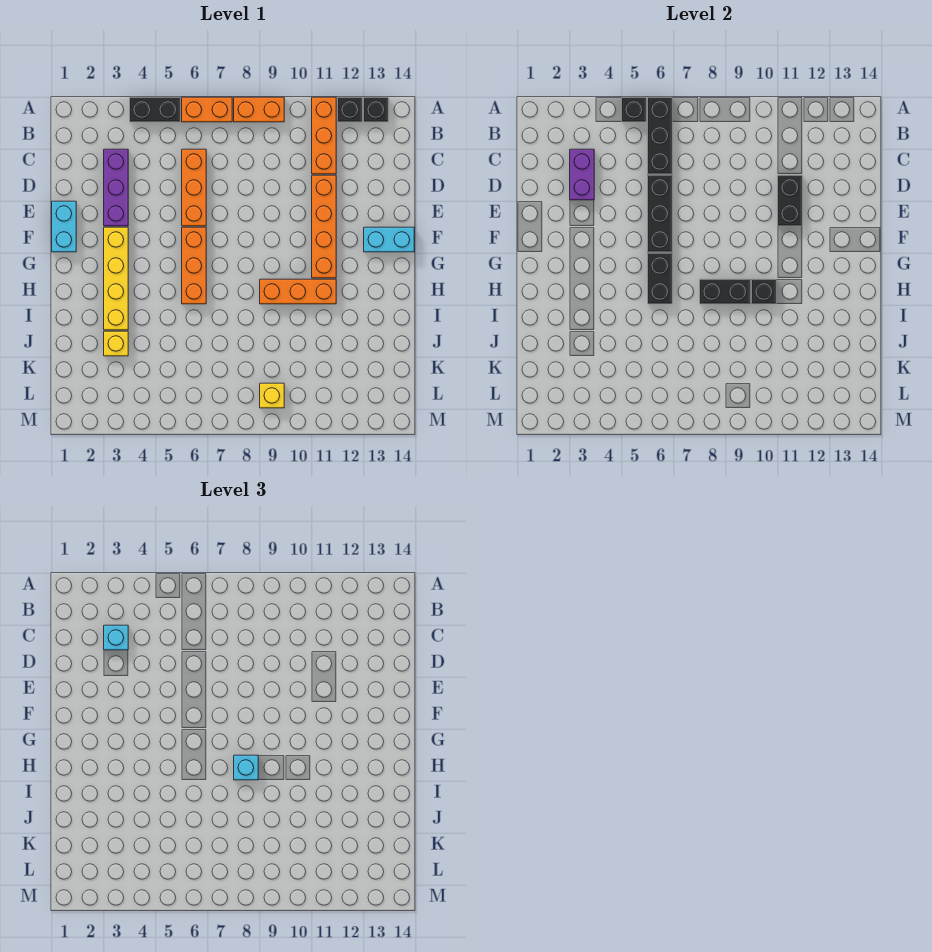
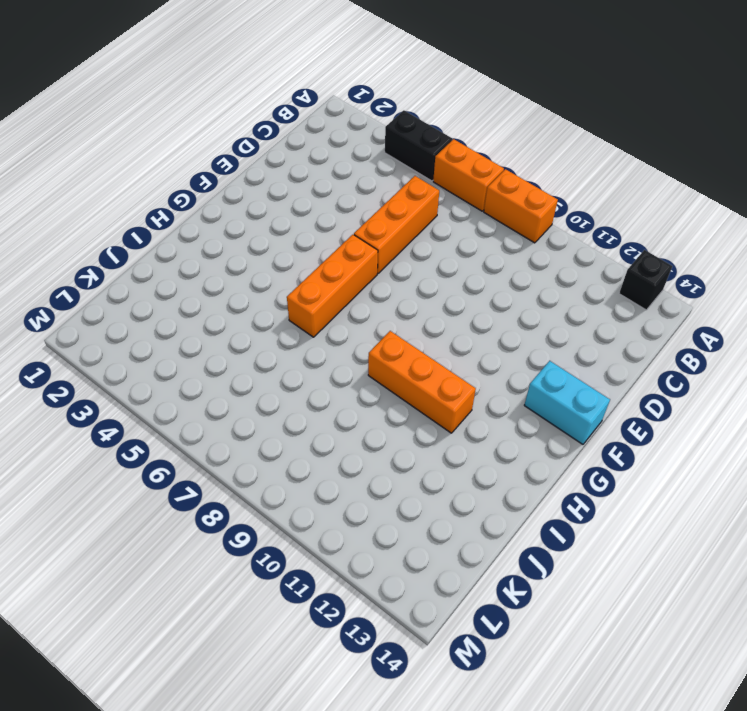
none -> orange 1x3 brick [312,97,336,174]
none -> black 1x1 brick [338,97,362,122]
none -> purple 1x3 brick [104,149,128,226]

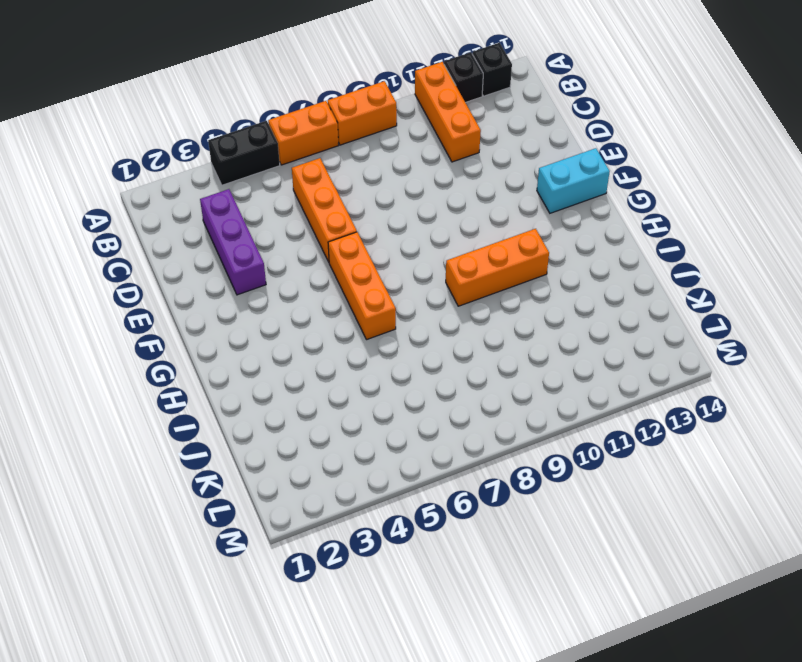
none -> orange 1x4 brick [312,175,336,278]
none -> cyan 1x2 brick [52,201,76,252]
none -> yellow 1x4 brick [104,227,128,330]

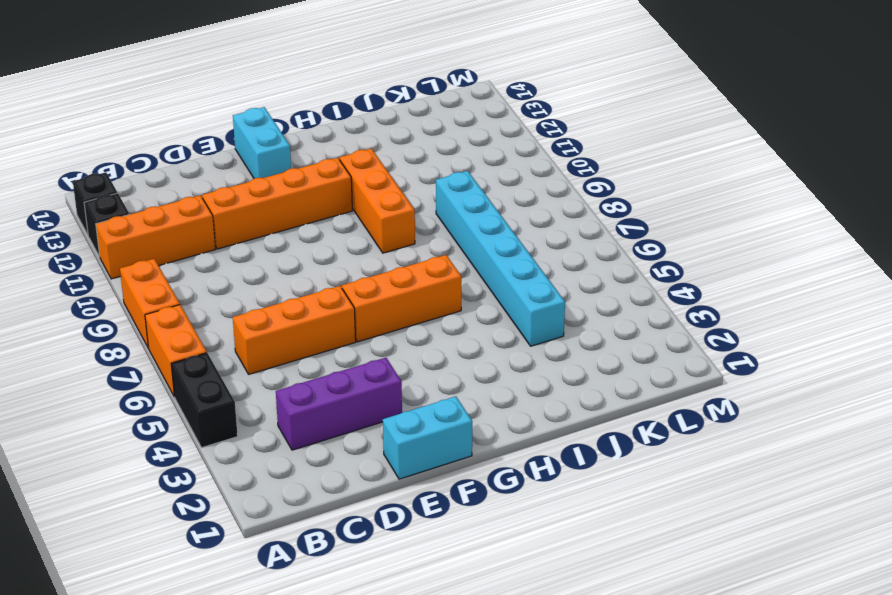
cyan 1x6 brick [436,171,565,346] -> none
none -> yellow 1x4 brick [104,227,128,330]
none -> yellow 1x1 brick [104,331,128,356]
none -> yellow 1x1 brick [260,383,284,408]

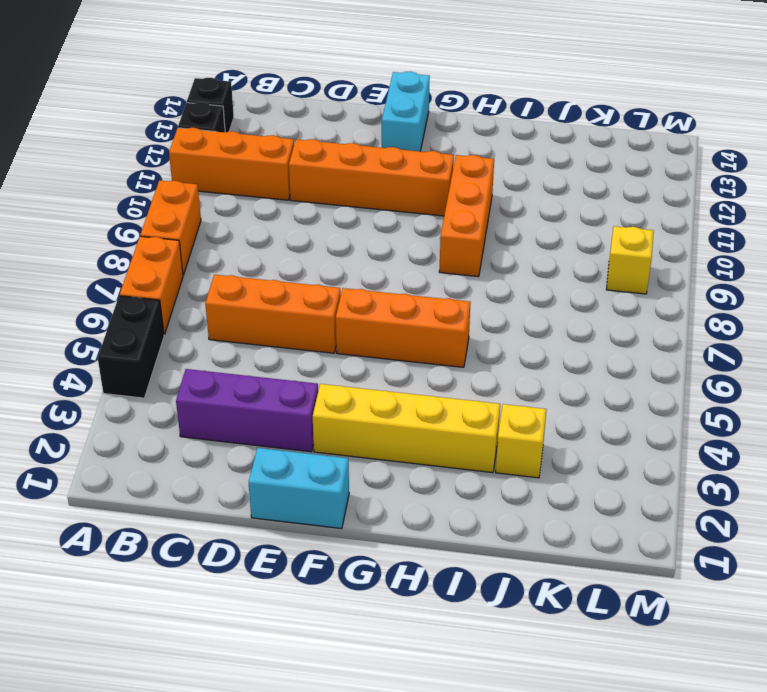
none -> black 1x1 brick [622,97,646,122]
none -> black 1x3 brick [648,97,672,174]
none -> purple 1x2 brick [570,149,594,200]

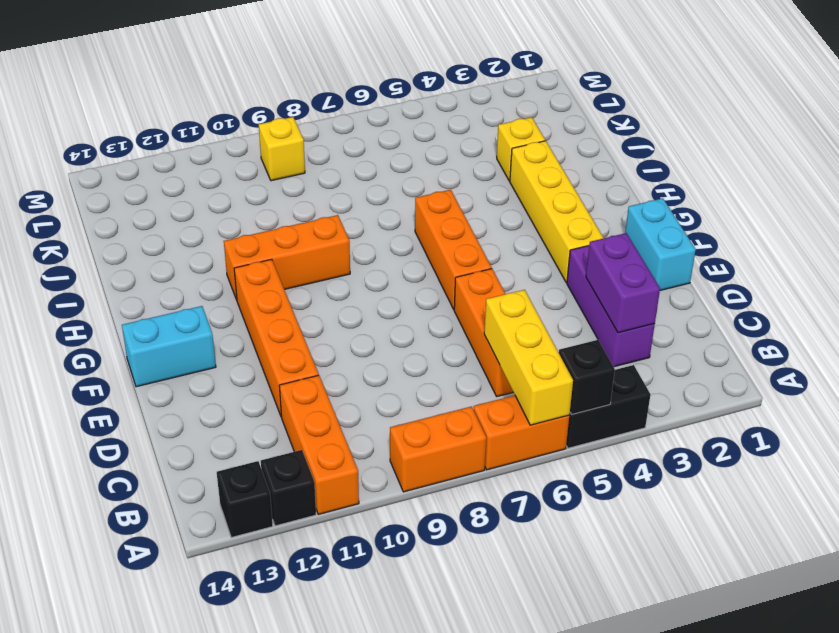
yellow 1x3 brick [484,290,573,425] -> black 1x3 brick [648,97,672,174]
none -> black 1x3 brick [648,175,672,252]
none -> black 1x2 brick [778,175,802,226]
none -> black 1x2 brick [648,253,672,304]

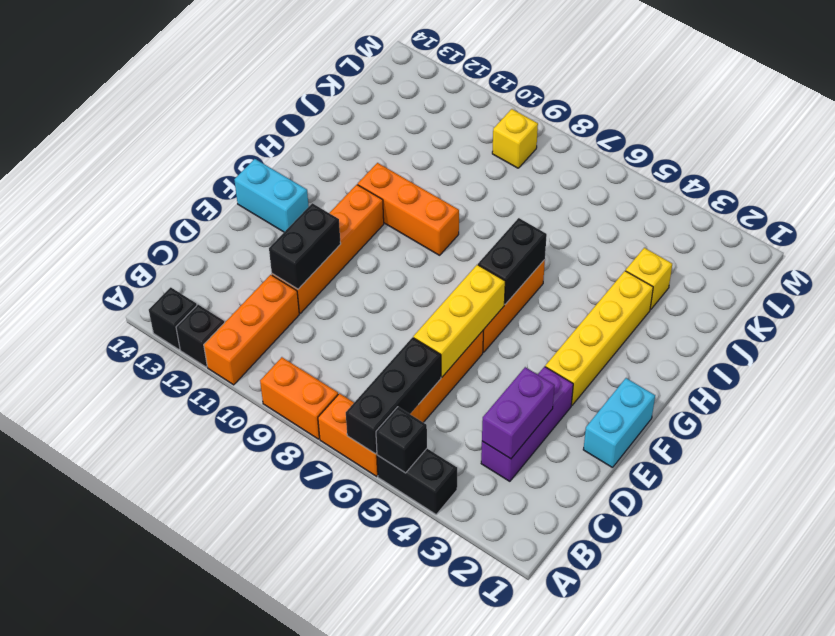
yellow 1x3 brick [413,265,505,377] -> black 1x3 brick [648,175,672,252]
none -> black 1x2 brick [700,279,750,304]
none -> black 1x1 brick [752,279,776,304]
none -> cyan 1x1 brick [104,625,128,650]

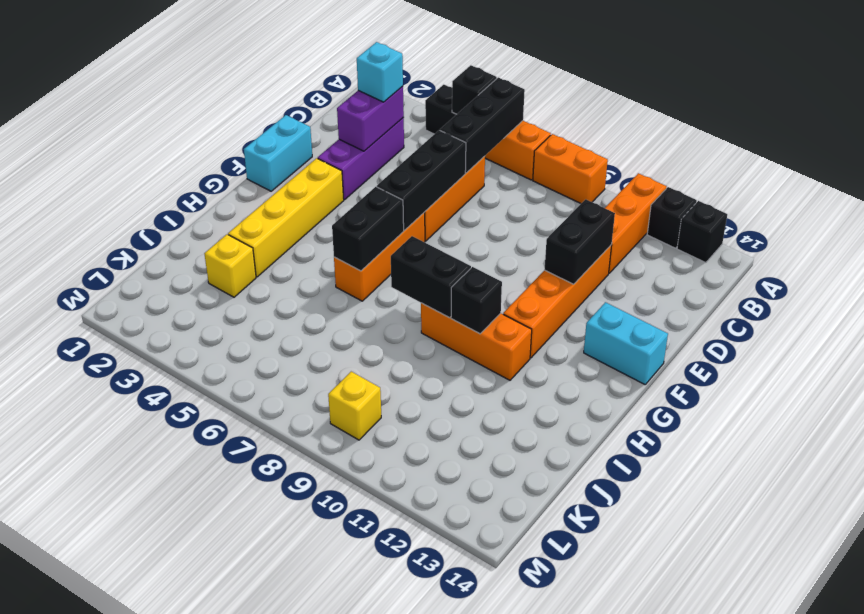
none -> cyan 1x1 brick [234,755,258,780]

